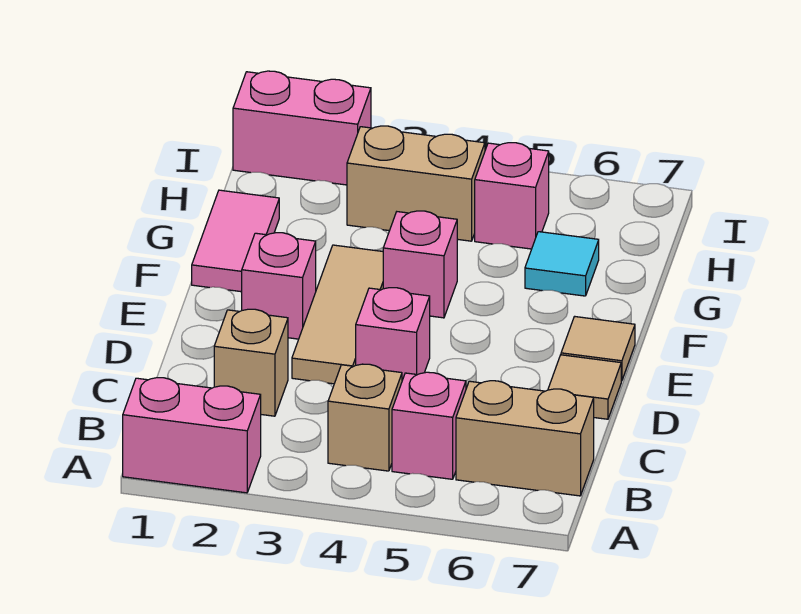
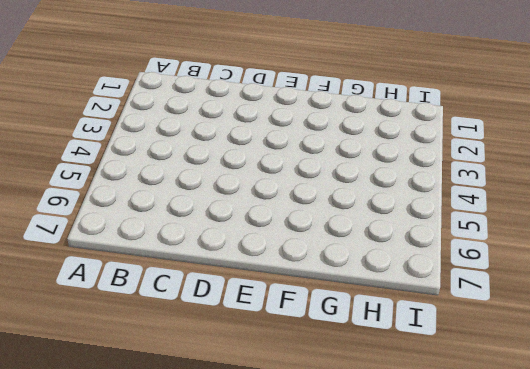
none -> pink 1x2 brick [123,378,261,493]
none -> tan 1x1 brick [328,364,402,471]
none -> pink 1x1 brick [392,372,466,479]

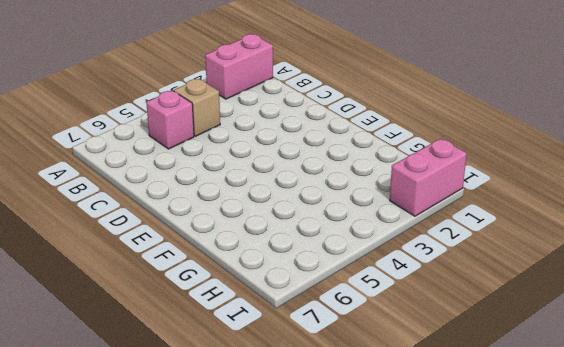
none -> tan 1x2 brick [456,381,594,496]
none -> tan 1x1 brick [214,309,288,416]
none -> tan 1x3 tile [292,245,383,384]

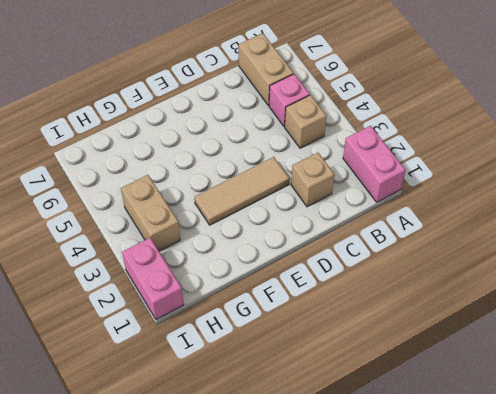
none -> pink 1x1 brick [356,288,430,380]
none -> tan 1x1 tile [548,355,621,419]
none -> pink 1x1 brick [242,233,316,339]

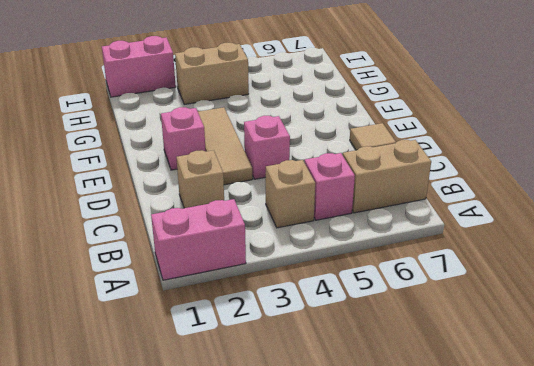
none -> tan 1x1 tile [561,316,635,381]
none -> pink 1x2 tile [192,190,279,292]
none -> pink 1x1 brick [383,211,457,318]

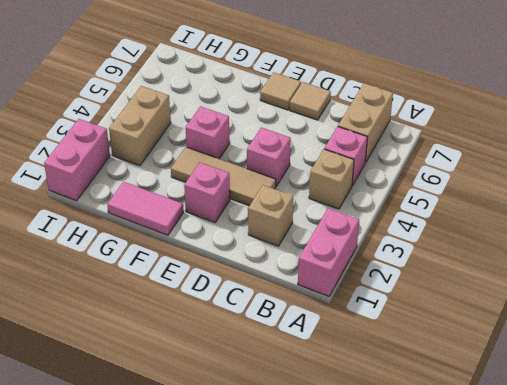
none -> cyan 1x1 tile [525,232,599,296]
none -> pink 1x1 brick [475,143,549,249]

